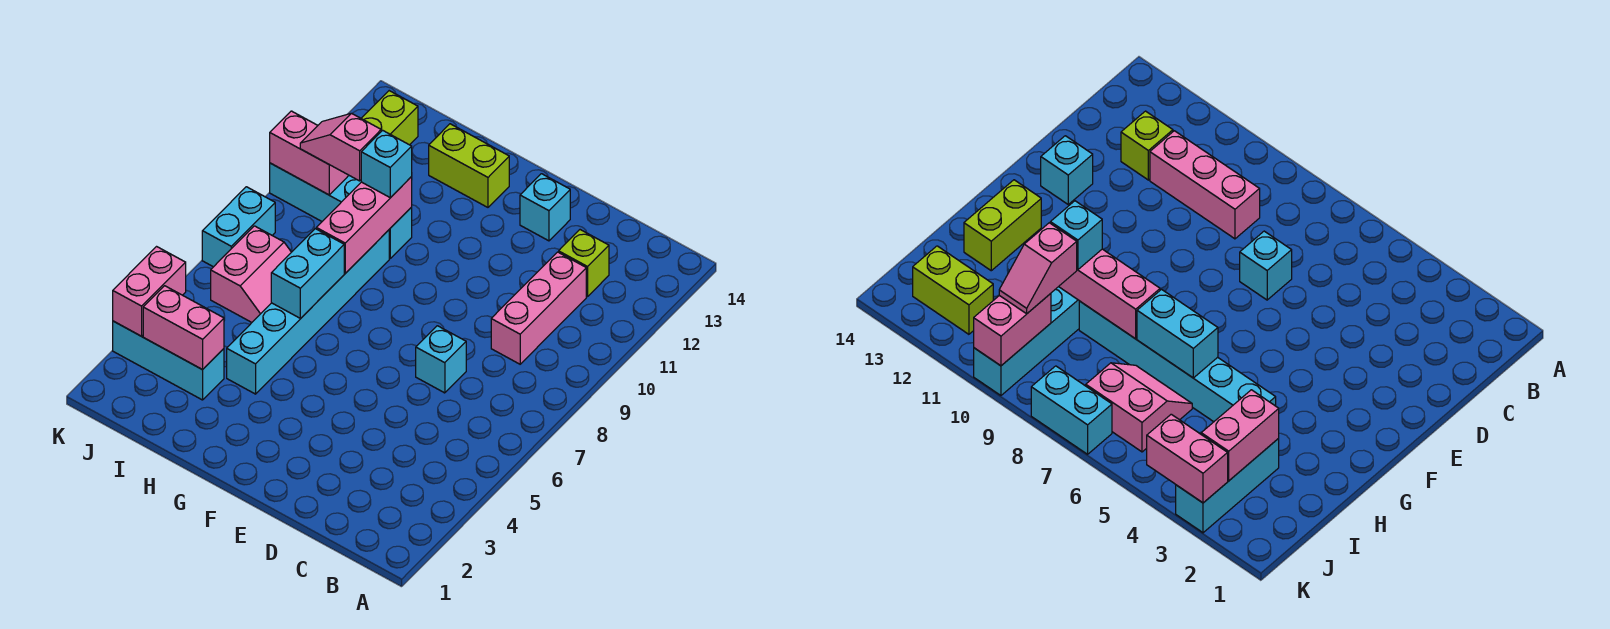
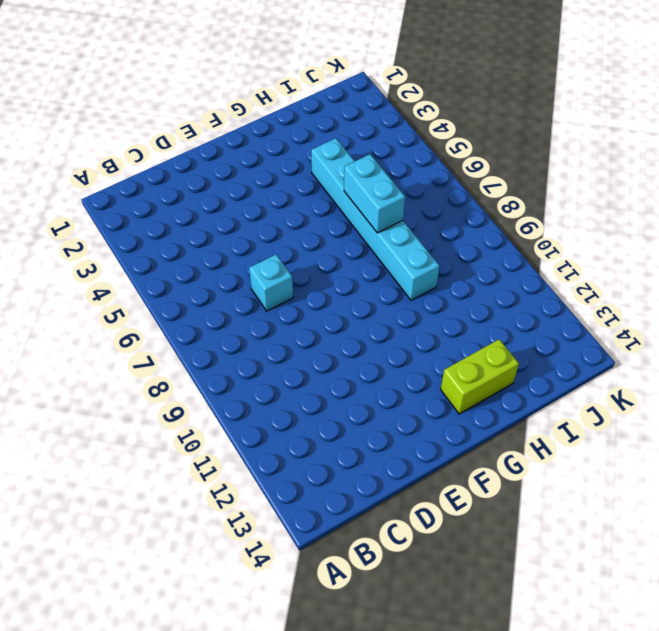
none -> pink 1x3 brick [491,252,586,364]
none -> lime 1x1 brick [559,230,609,297]
none -> cyan 1x1 brick [520,174,570,241]

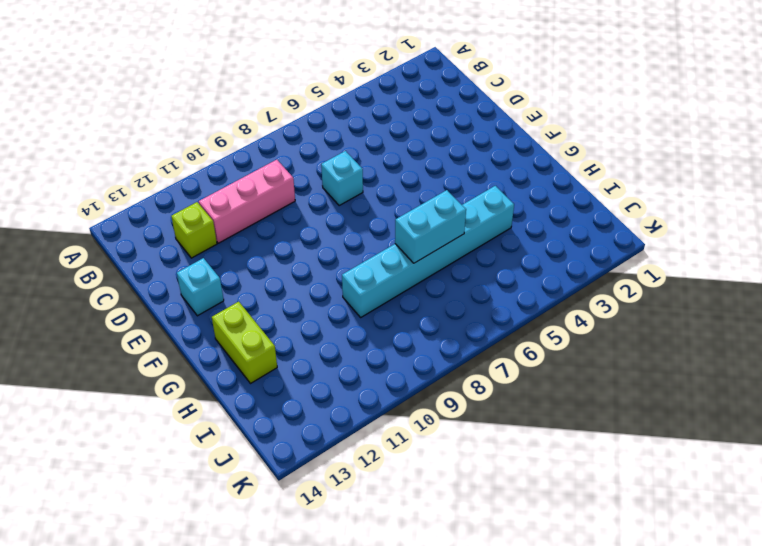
none -> cyan 1x4 brick [270,163,412,258]
none -> cyan 1x3 brick [113,321,224,400]
none -> pink 2x2 slope [211,226,291,322]

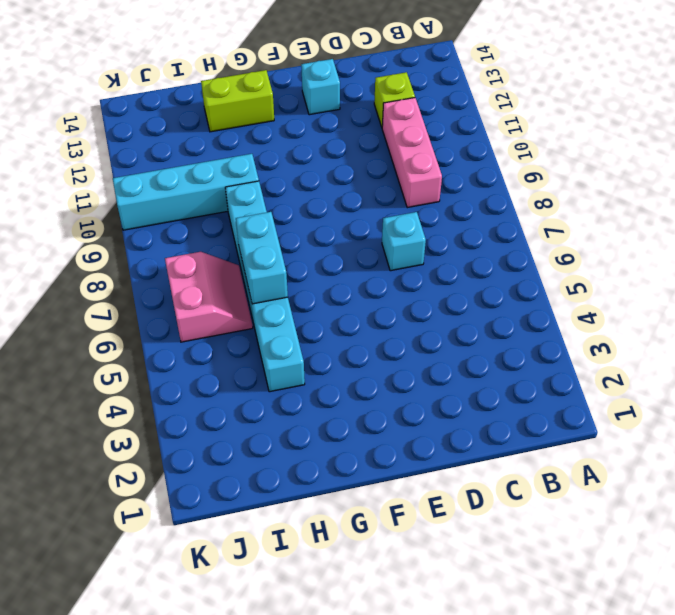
none -> cyan 1x3 brick [113,321,224,400]
none -> lime 1x2 brick [361,91,418,145]
none -> cyan 1x2 brick [202,187,275,267]

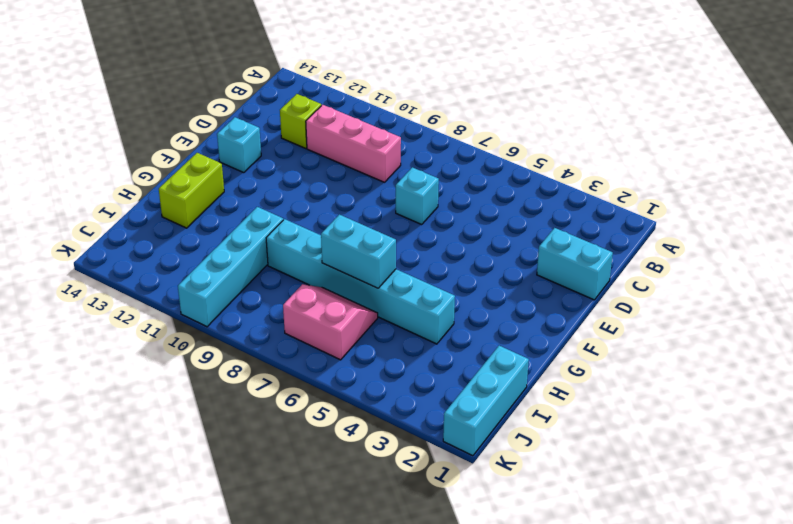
cyan 1x2 brick [537,228,613,300] -> cyan 1x2 brick moved to [202,187,275,267]
cyan 1x3 brick [443,346,529,456] -> cyan 1x3 brick moved to [113,321,224,400]
none -> lime 1x2 brick [361,91,418,145]
none -> pink 1x3 brick [316,177,412,273]
none -> pink 1x2 brick [143,286,224,370]

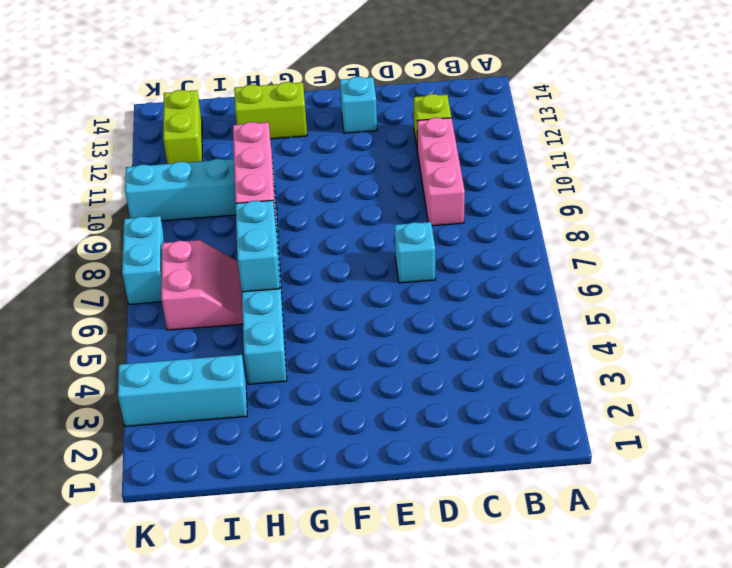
none -> pink 1x2 brick [143,286,224,370]
none -> pink 1x2 brick [270,111,349,195]
none -> pink 1x2 brick [113,247,186,336]

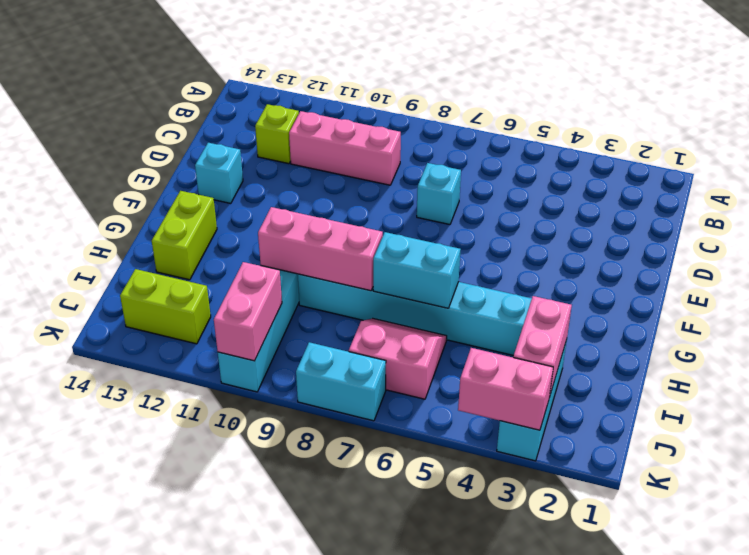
none -> cyan 1x1 brick [361,130,412,198]
none -> pink 1x2 slope [300,113,381,181]

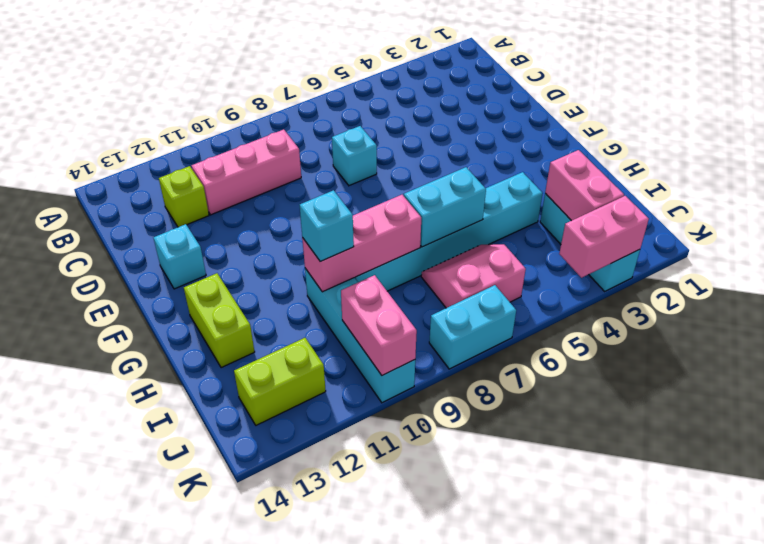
none -> pink 1x2 slope [300,113,381,181]

